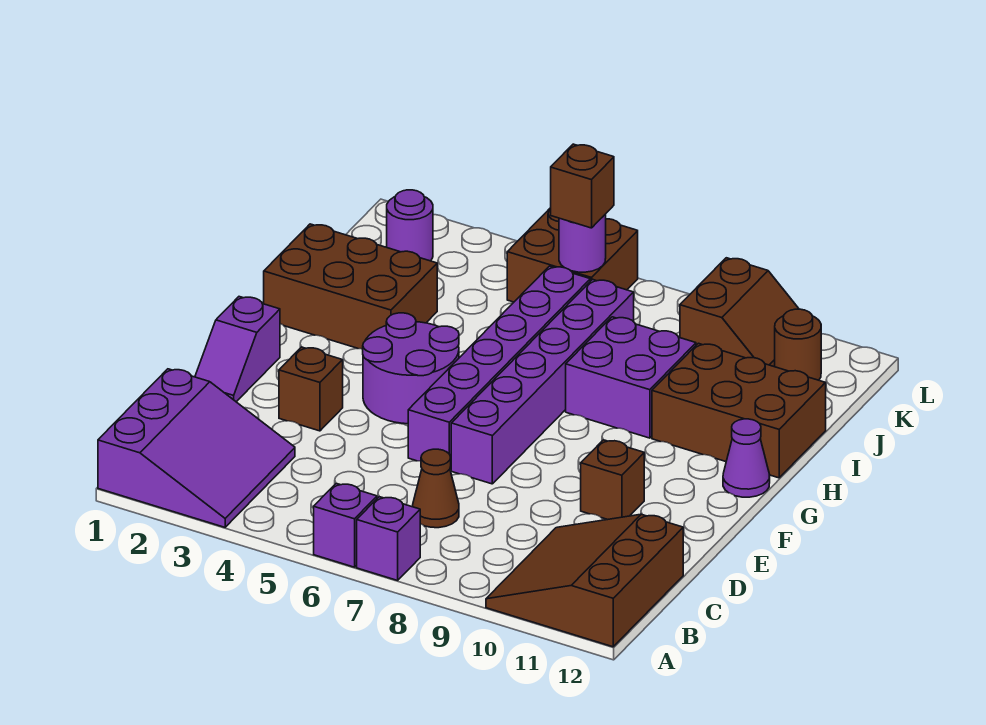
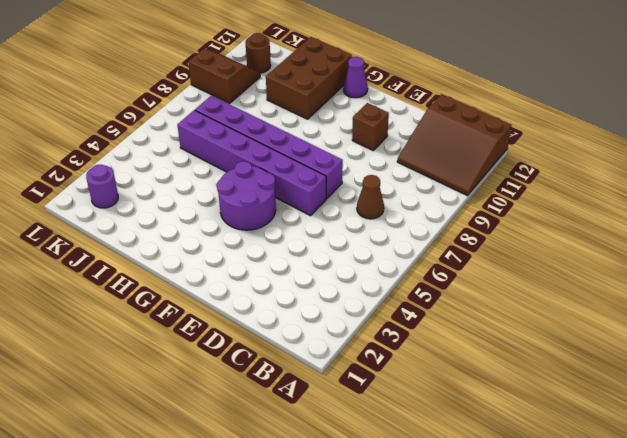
none -> purple 3x3 slope [98,369,295,527]
none -> purple 1x1 brick [314,483,377,567]
none -> purple 1x1 brick [357,497,420,580]

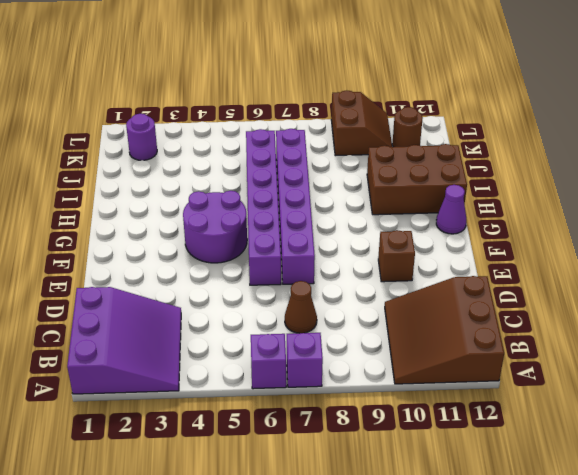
none -> purple 1x2 slope [195,297,280,402]
none -> brown 1x1 brick [279,347,343,431]
none -> brown 2x3 brick [264,224,437,349]

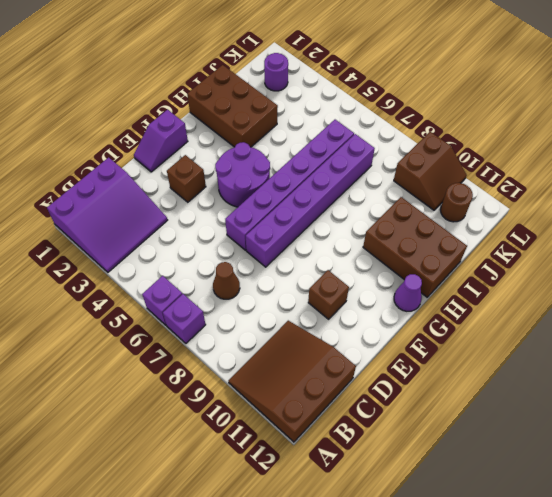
none -> purple 2x2 brick [566,317,696,438]
none -> brown 2x2 brick [507,208,638,302]
none -> purple 1x1 round brick [559,214,606,272]

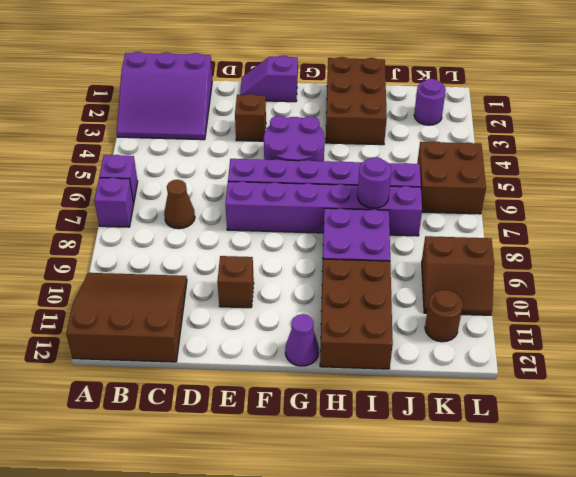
purple 1x1 round brick [358,157,391,208] -> purple 1x1 round brick moved to [559,214,606,272]
none -> brown 1x1 brick [551,144,614,228]

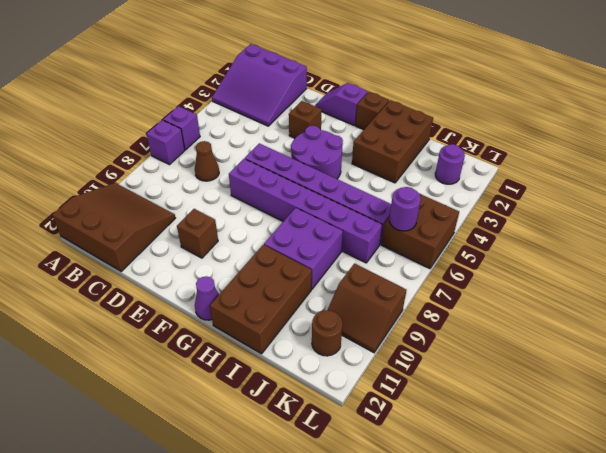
brown 1x1 brick [356,92,389,130] -> brown 1x1 brick moved to [551,144,614,228]

